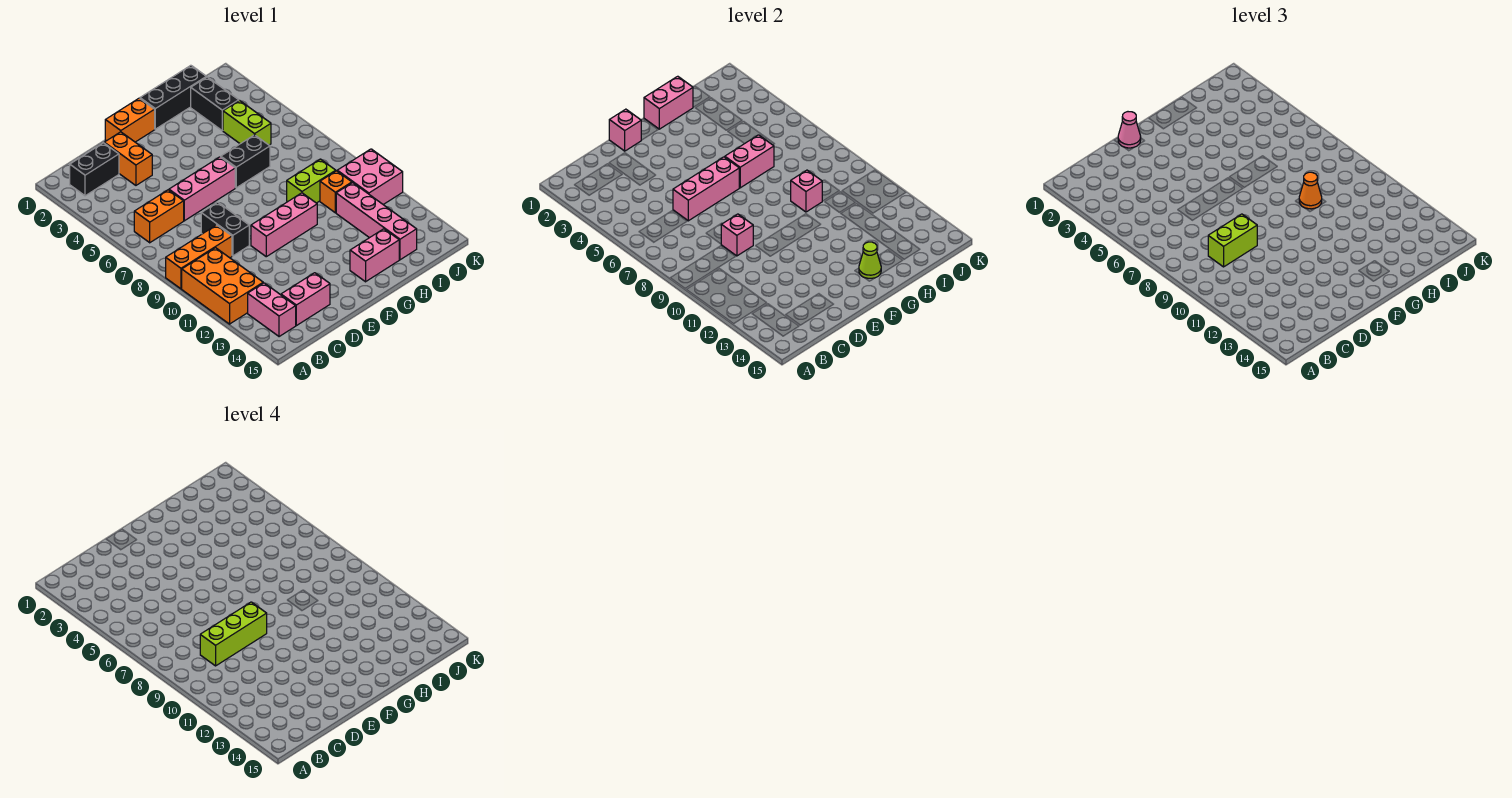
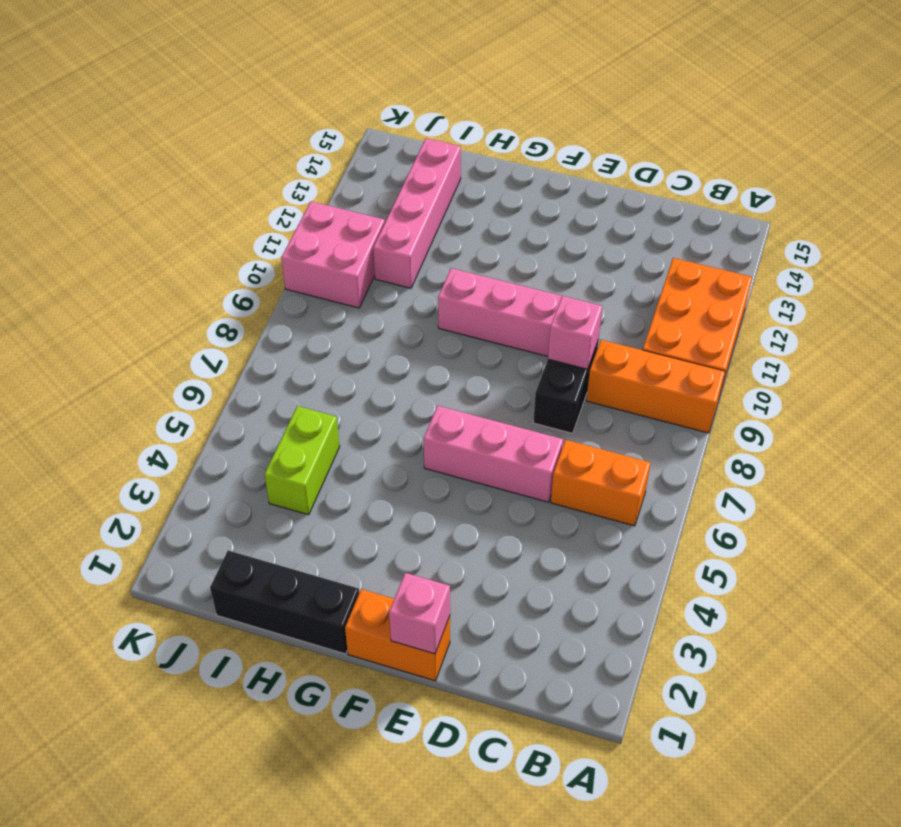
none -> black 1x2 brick [70,143,119,196]
none -> pink 1x2 brick [248,283,296,337]
none -> pink 1x2 brick [281,273,330,326]
none -> orange 1x2 brick [104,132,152,185]

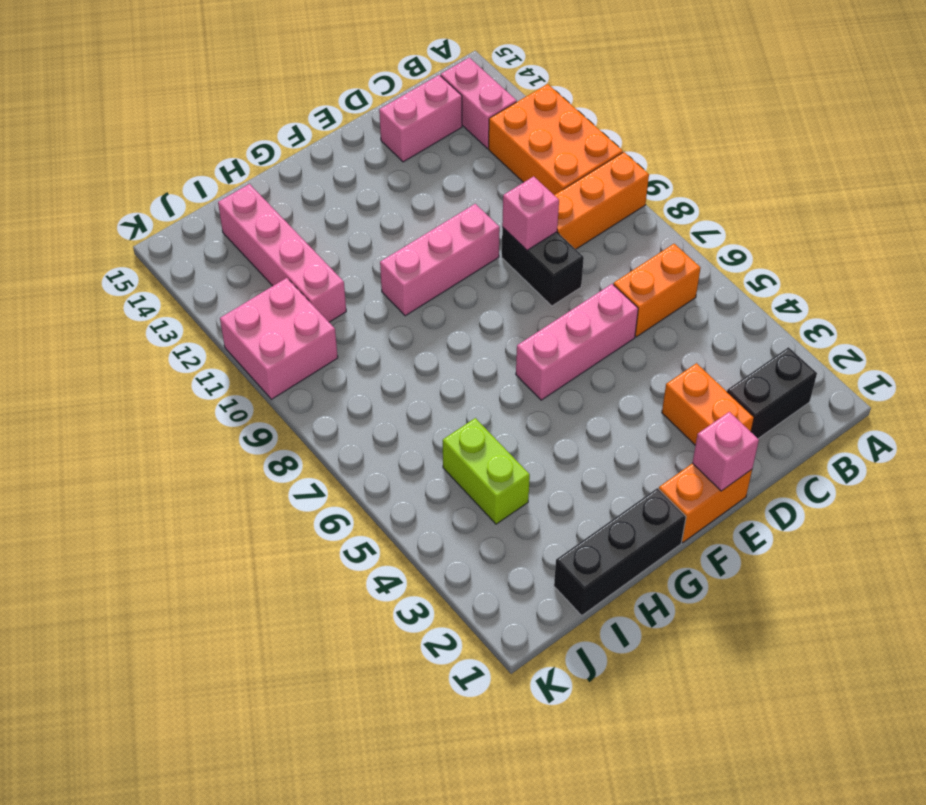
none -> black 1x2 brick [221,135,270,188]
none -> pink 1x2 brick [350,229,399,282]
none -> lime 1x2 brick [287,159,336,203]
none -> black 1x2 brick [191,77,239,131]

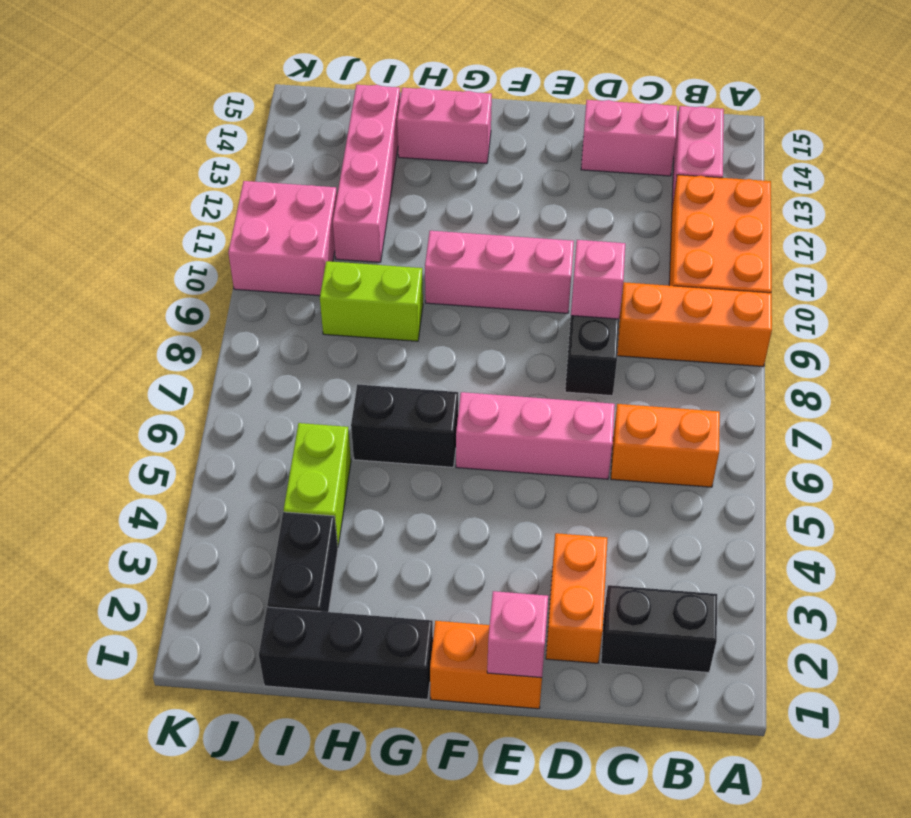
none -> orange 1x1 brick [320,171,352,213]
none -> pink 1x3 brick [673,157,739,221]
none -> pink 1x2 brick [644,76,693,129]
none -> pink 1x2 brick [725,135,774,188]

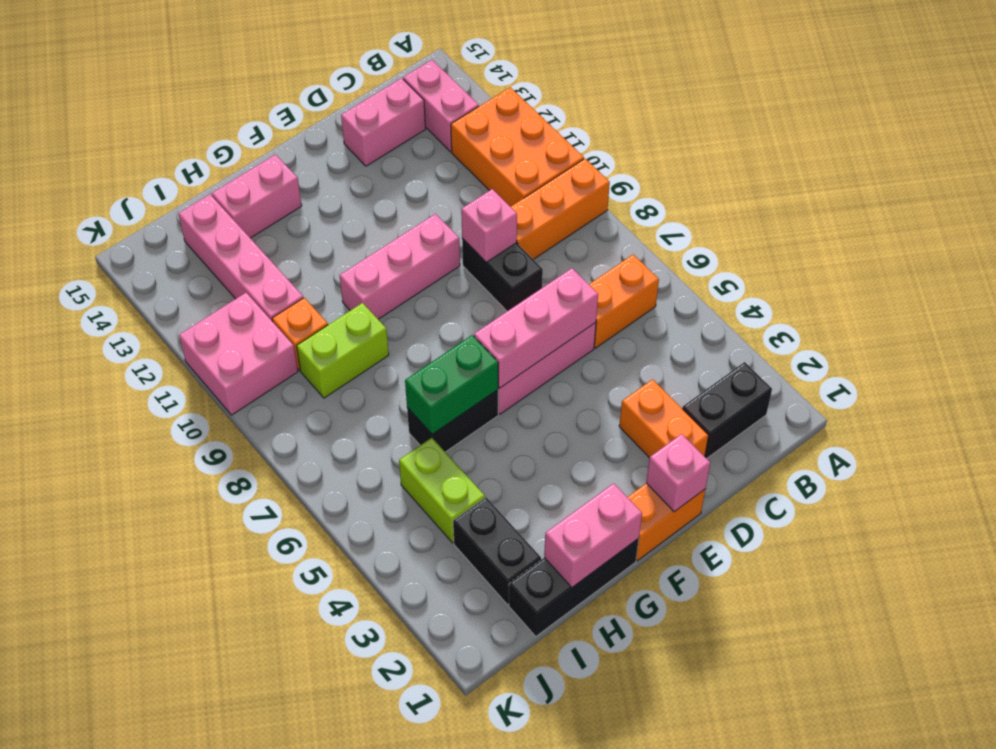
green 1x2 brick [405,335,498,434] -> pink 1x2 brick [725,135,774,188]
none -> lime 1x1 cone [859,242,881,278]
none -> pink 1x1 brick [791,170,822,212]
none -> lime 1x2 brick [1208,214,1257,267]
none -> pink 1x1 cone [1118,112,1141,148]

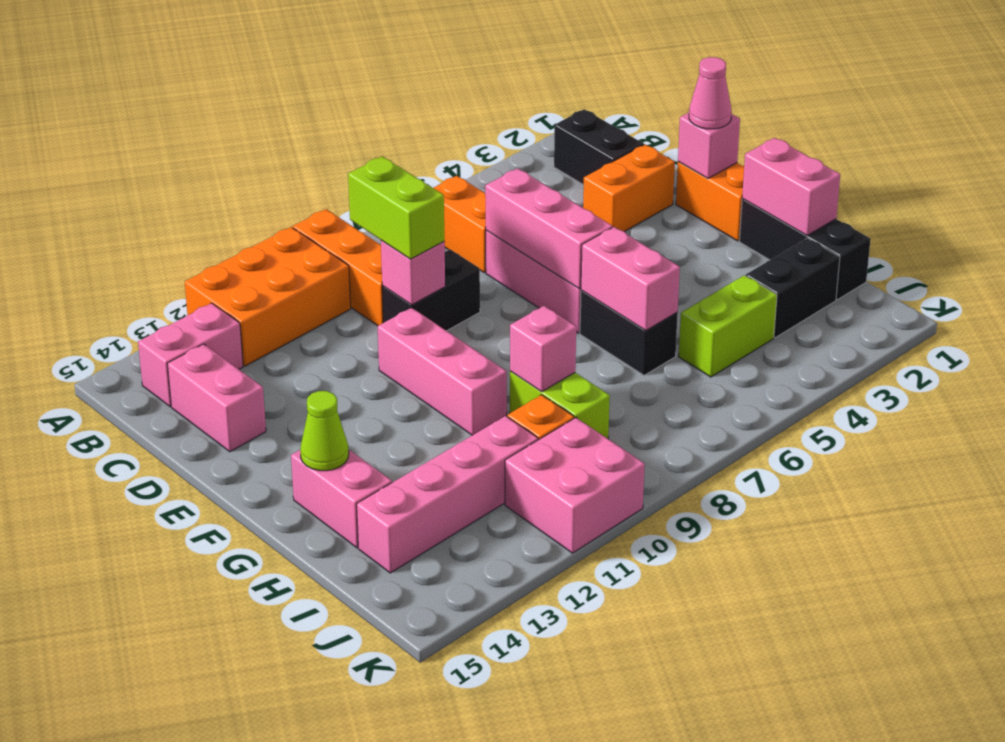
none -> orange 1x1 cone [1299,172,1322,209]
none -> lime 1x3 brick [200,602,267,666]

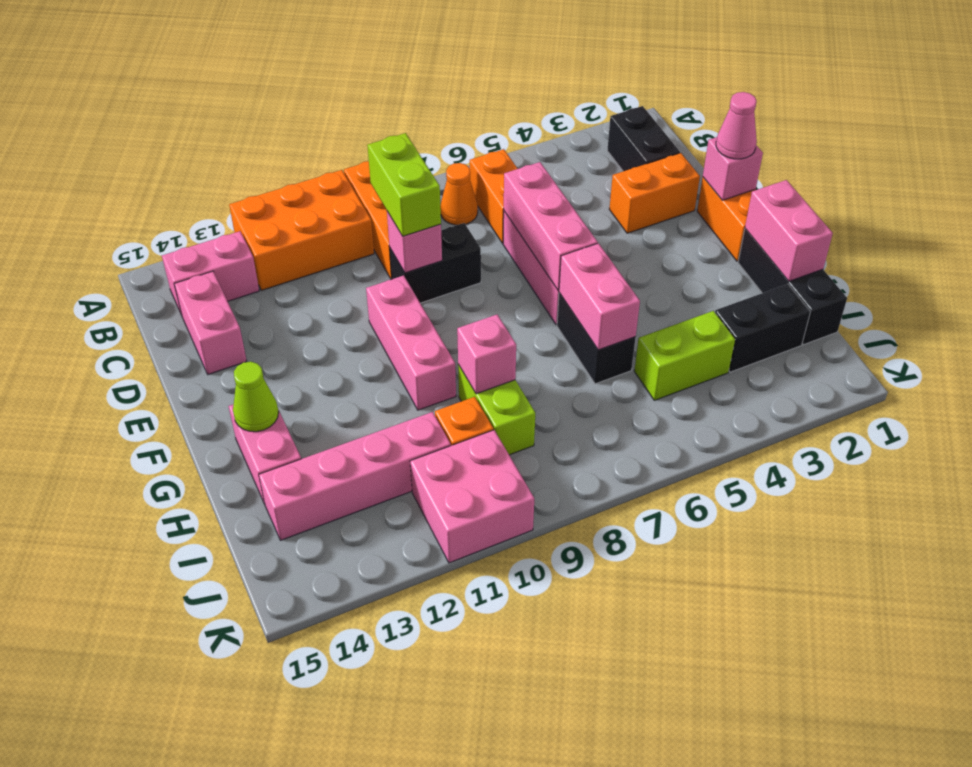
orange 1x1 cone [440,163,478,225] -> orange 1x1 cone moved to [1299,172,1322,209]
none -> lime 1x3 brick [200,602,267,666]

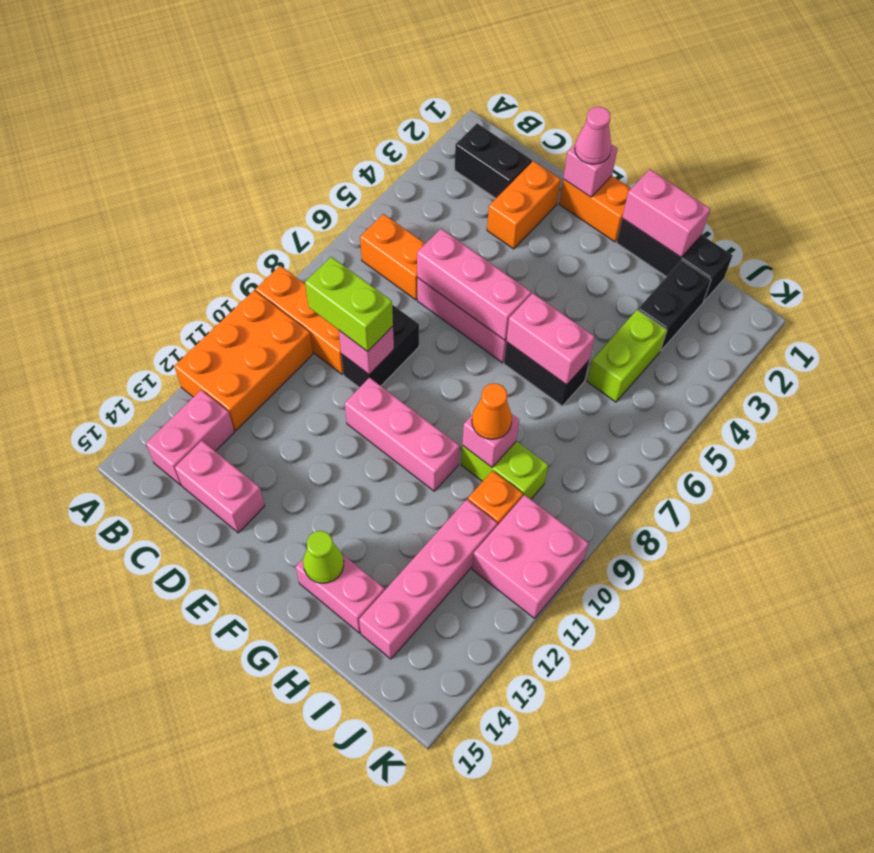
none -> lime 1x3 brick [200,602,267,666]

